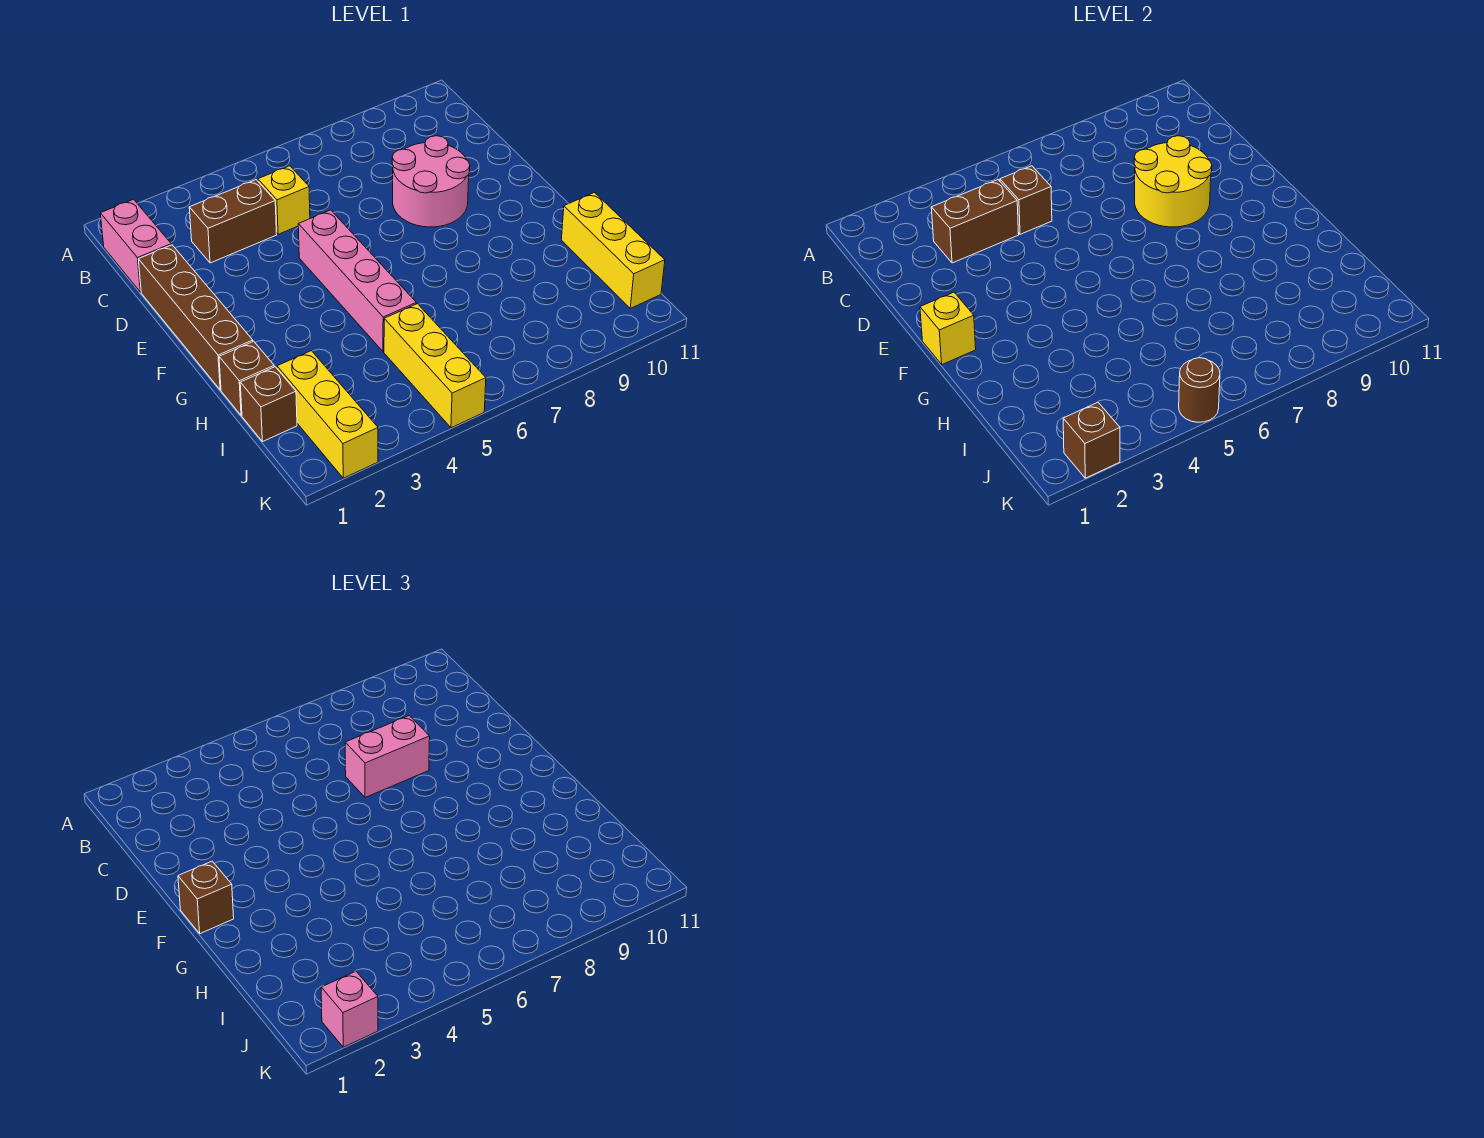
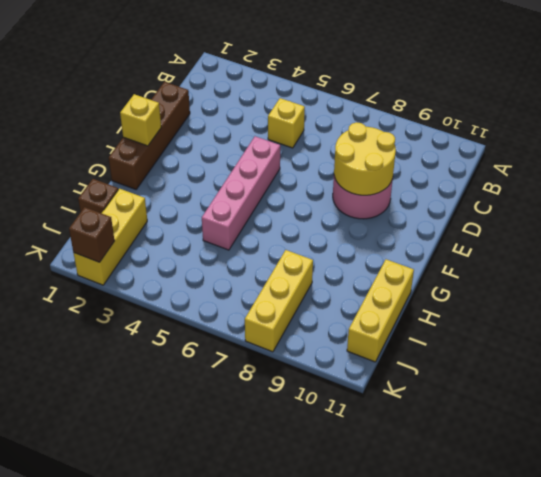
yellow 1x3 brick [245,250,313,352] -> yellow 1x3 brick moved to [384,304,486,428]
none -> pink 1x2 brick [100,199,171,292]
none -> brown 1x2 brick [189,180,277,263]
none -> brown 1x1 brick [219,341,274,415]

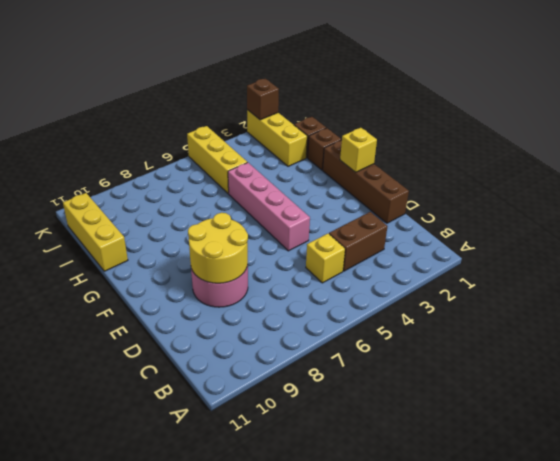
none -> pink 1x2 brick [100,199,171,292]
none -> brown 1x2 brick [931,180,1019,263]
none -> brown 1x1 brick [1000,166,1052,234]

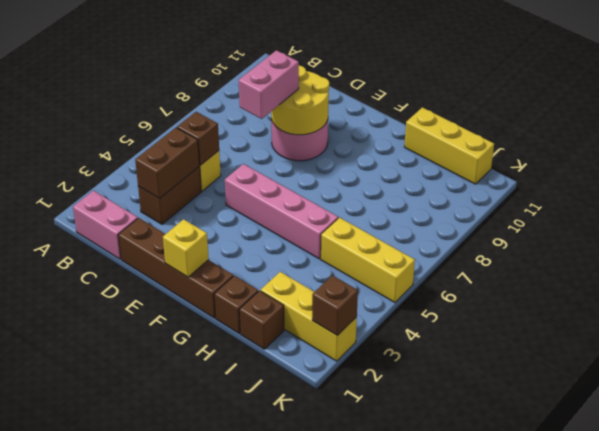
none -> brown 1x1 round brick [1179,358,1220,422]
none -> brown 1x1 brick [178,861,234,934]
none -> pink 1x1 brick [321,971,378,1047]

